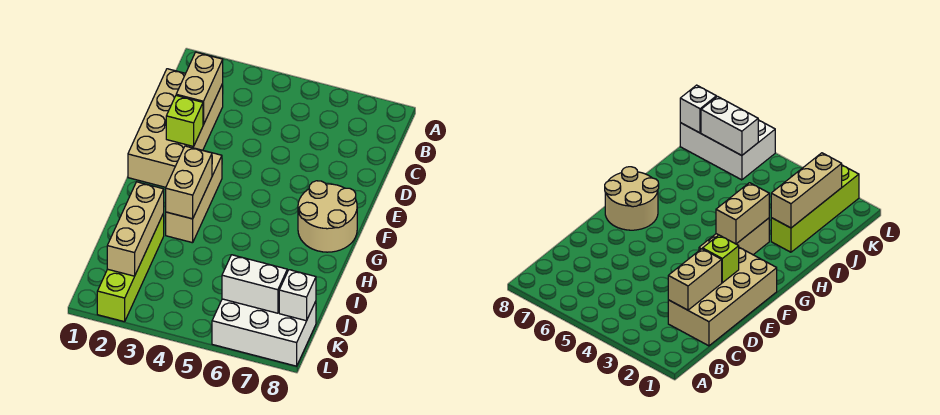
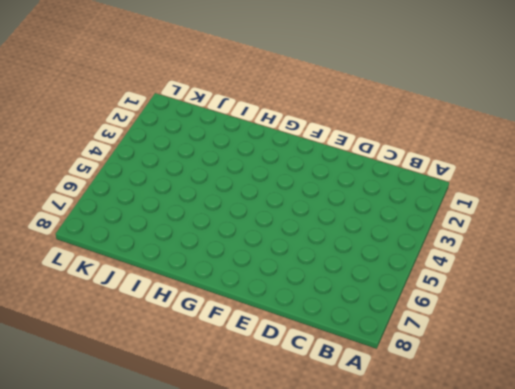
none -> tan 2x4 brick [128,69,223,187]
none -> tan 1x3 brick [166,152,222,243]

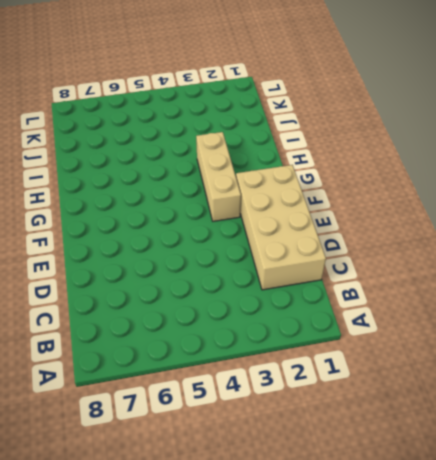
none -> tan 2x2 round brick [298,181,357,252]
none -> lime 1x4 brick [97,213,164,322]

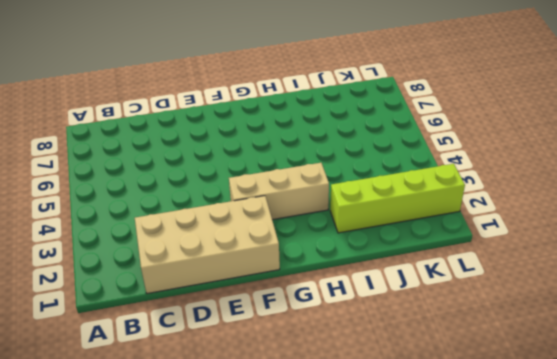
none -> tan 2x2 round brick [298,181,357,252]
none -> white 2x3 brick [212,299,316,366]

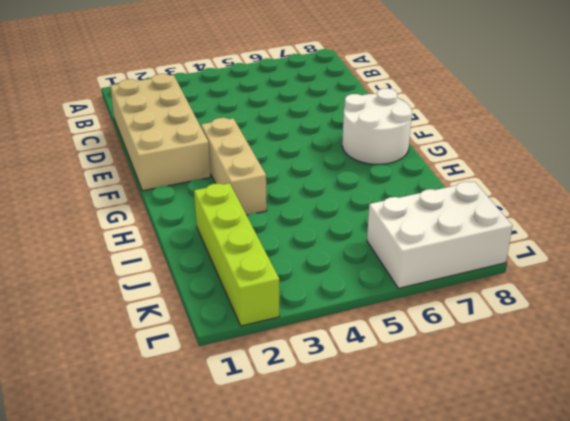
white 2x2 round brick [342,88,412,164] -> tan 2x2 round brick [298,181,357,252]
none -> tan 1x2 brick [176,52,223,125]
none -> lime 1x1 brick [166,96,203,147]

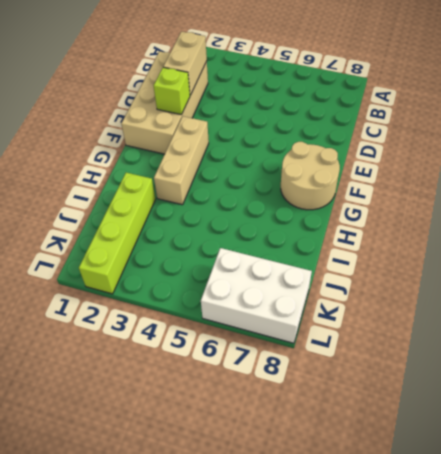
none -> tan 1x2 brick [166,146,212,219]
none -> tan 1x3 brick [107,182,164,276]

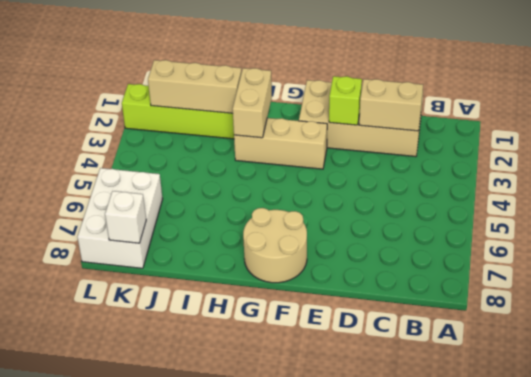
tan 1x2 brick [233,68,272,138] -> tan 1x2 brick turned to [166,146,212,219]
none -> white 1x2 brick [222,255,287,313]

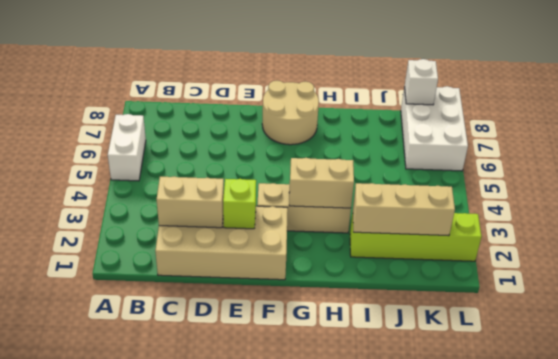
white 1x2 brick [108,114,146,181] -> white 1x2 brick moved to [222,255,287,313]

